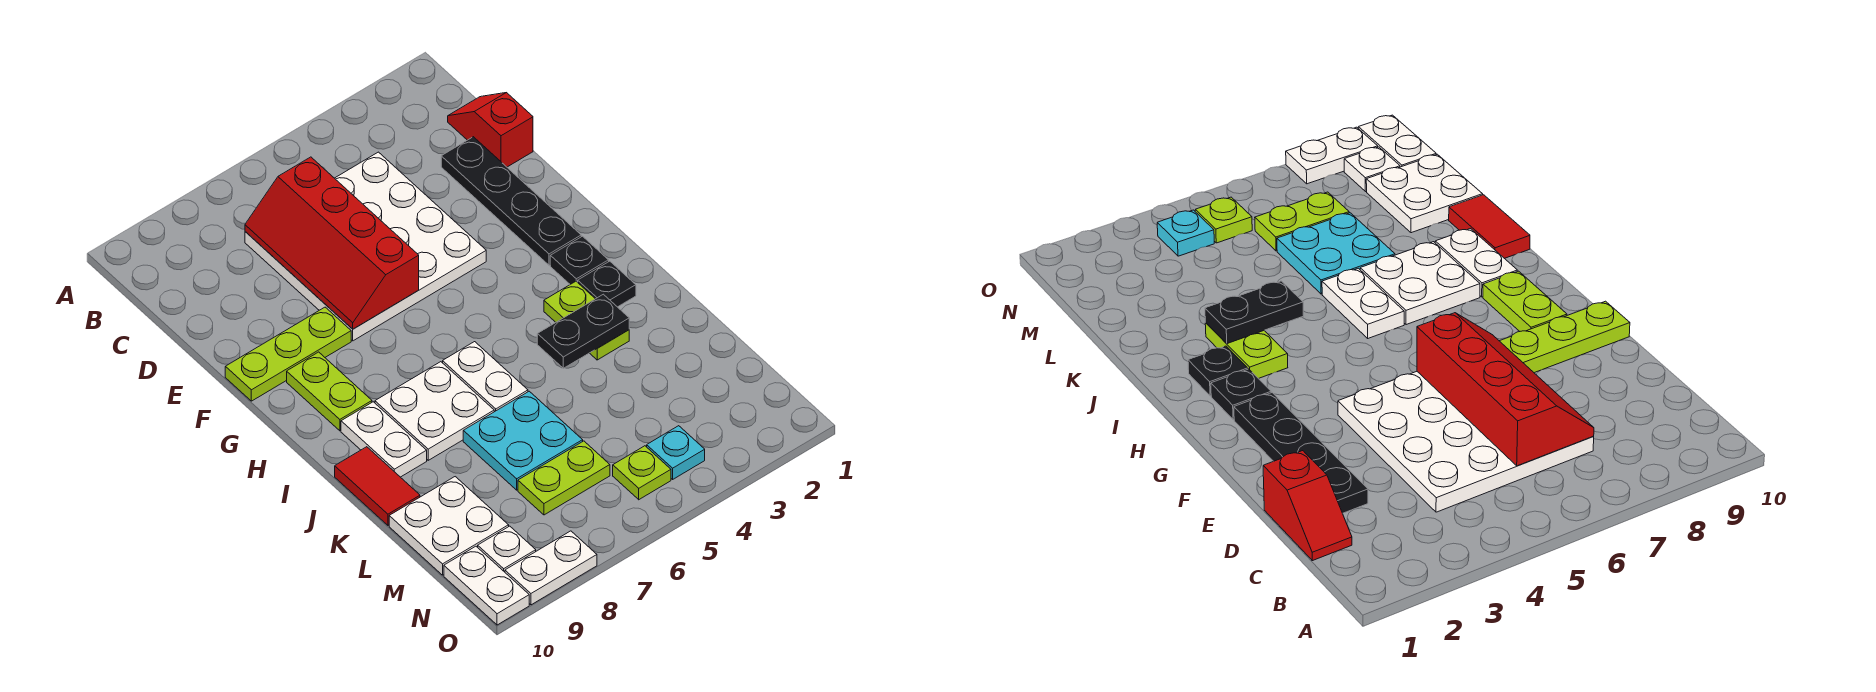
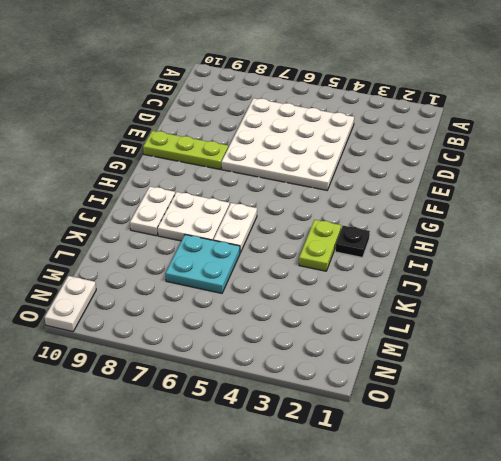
none -> red 1x2 slope [448,93,533,167]
none -> black 1x4 plate [441,137,581,265]
none -> lime 1x2 plate [287,352,372,431]

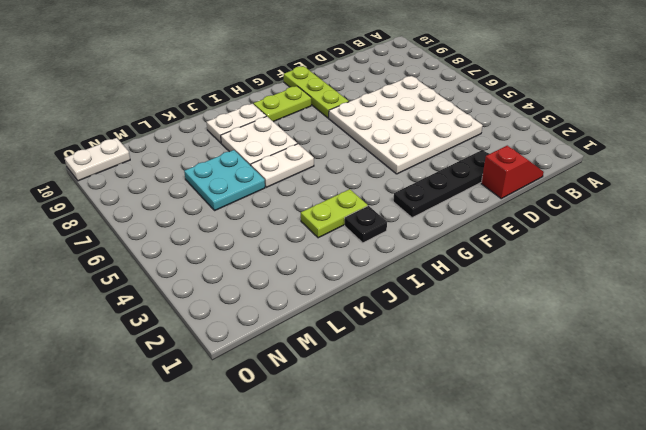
none -> black 1x1 plate [550,236,609,284]
none -> red 1x2 tile [335,447,420,525]
none -> white 2x2 plate [389,477,509,575]

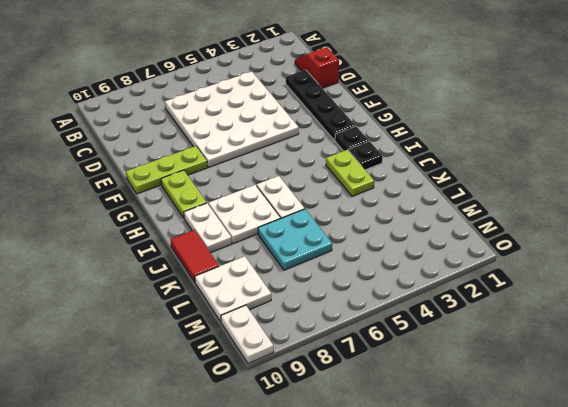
none -> lime 1x2 plate [518,441,610,515]
none -> cyan 1x1 plate [647,426,705,479]
none -> lime 1x1 plate [613,446,671,500]

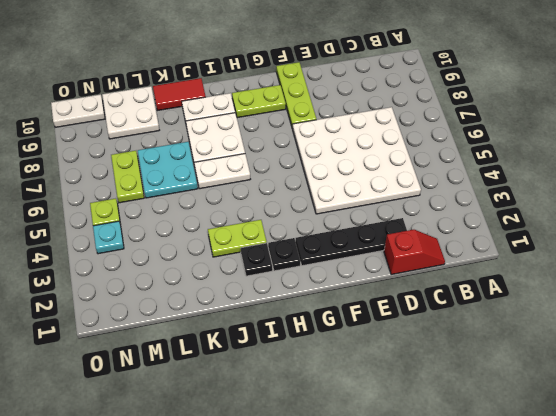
none -> white 1x1 plate [478,526,536,572]
none -> white 1x2 plate [505,531,597,605]
none -> red 2x4 slope [245,157,419,329]

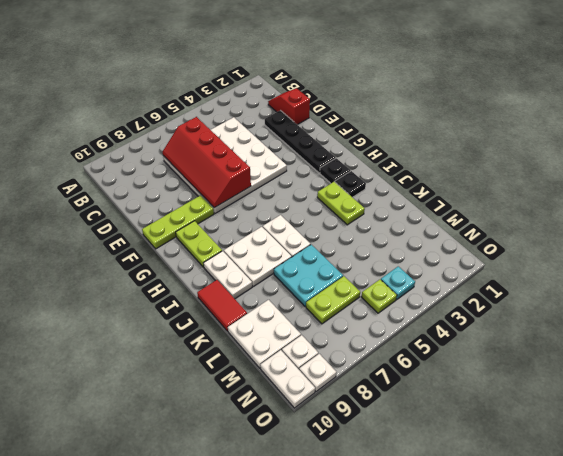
white 1x1 plate [299,354,336,392] -> white 1x2 plate [505,531,597,605]
none -> black 1x2 plate [537,294,629,368]

